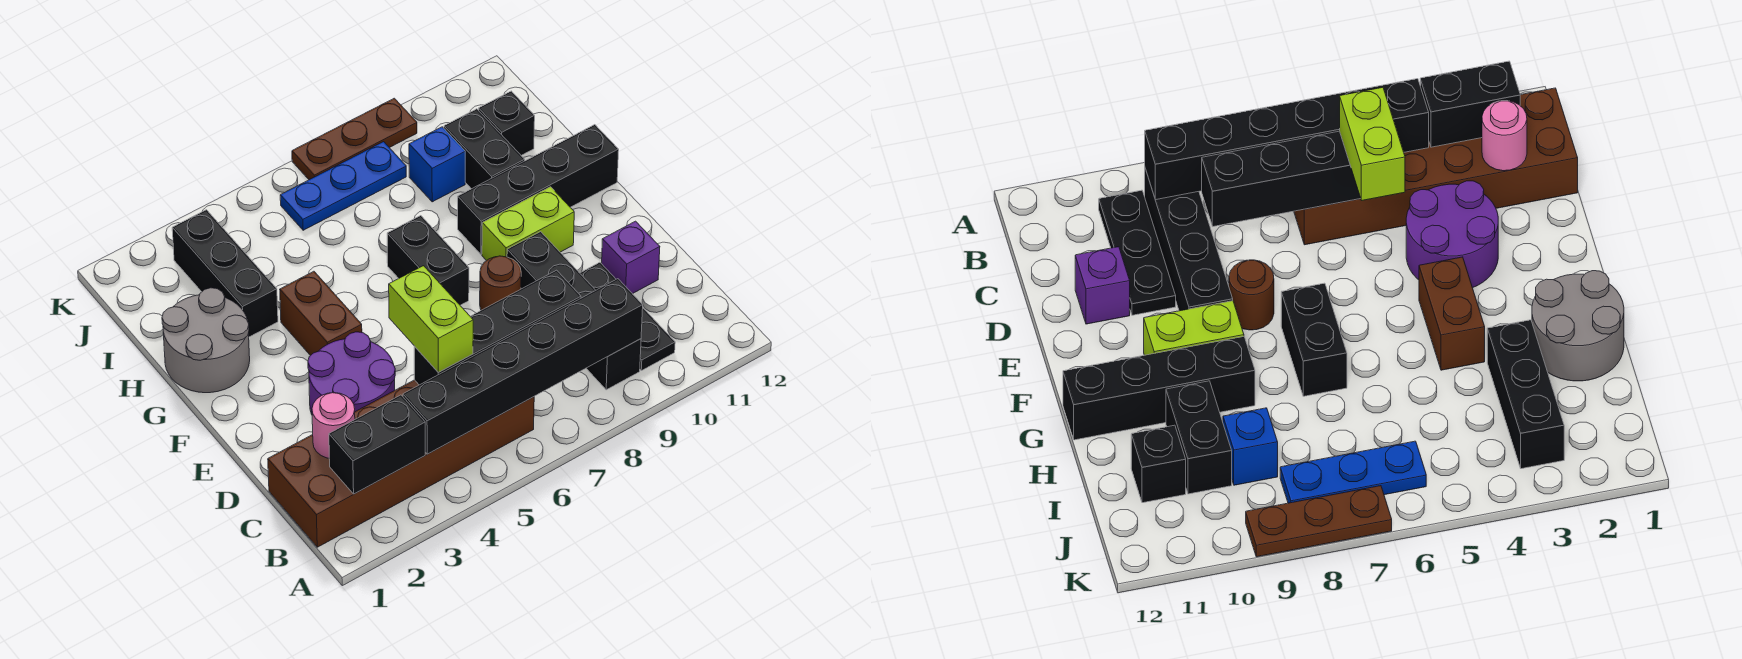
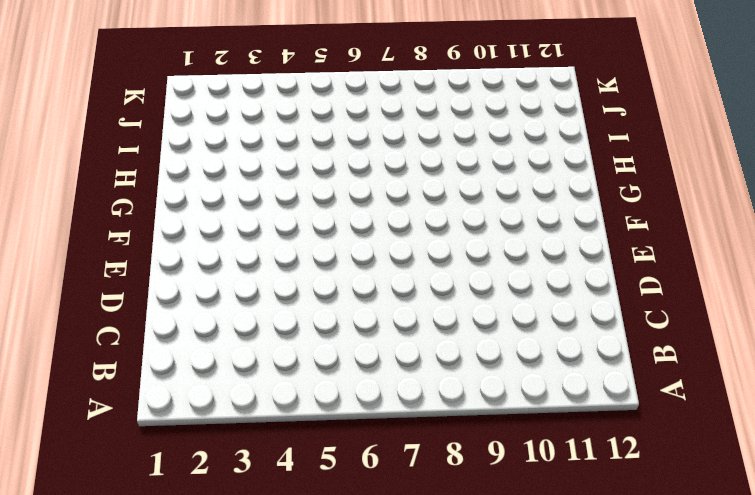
none -> brown 2x6 brick [268,380,534,547]
none -> black 1x4 brick [507,232,641,390]
none -> black 1x3 plate [580,262,675,371]

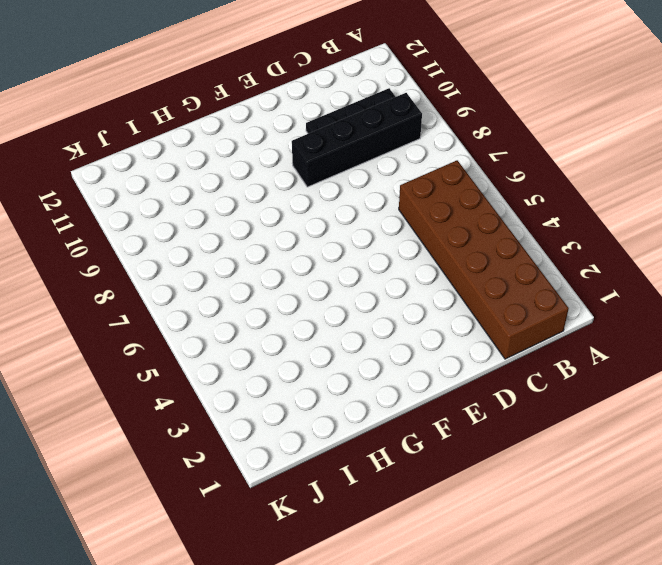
none -> purple 2x2 round brick [308,332,395,414]
none -> purple 1x1 brick [602,221,660,294]
none -> brown 1x1 round brick [480,256,521,310]

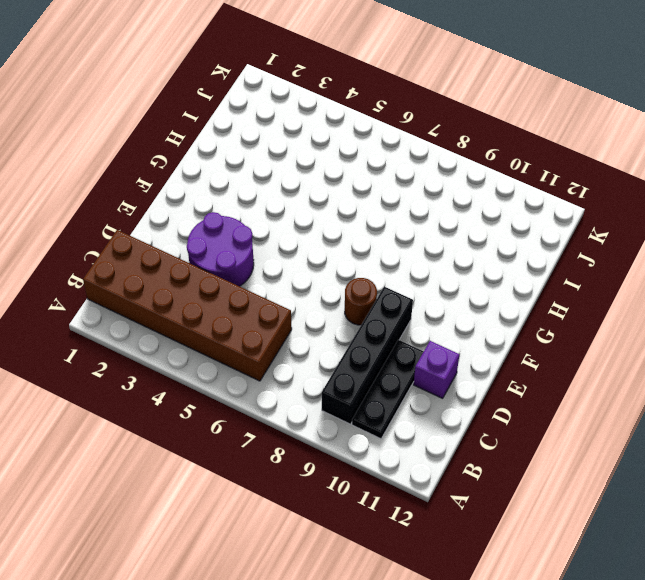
none -> brown 1x2 brick [280,271,362,356]
none -> black 1x2 brick [387,216,469,305]
none -> lime 1x2 brick [482,187,574,261]

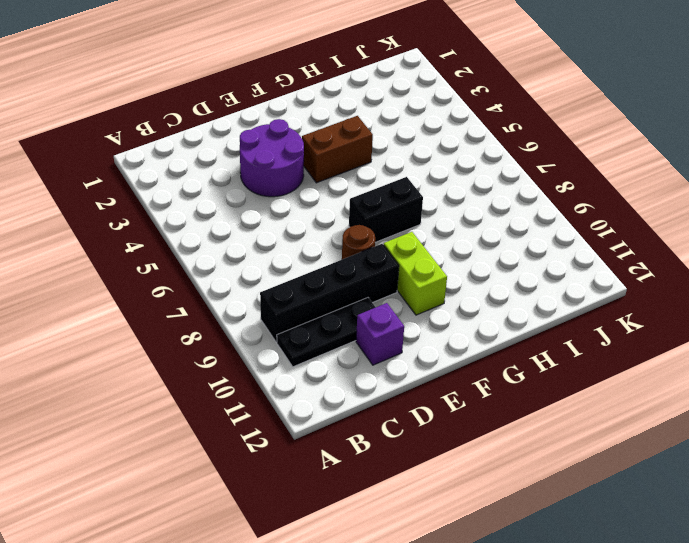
none -> brown 2x6 brick [268,380,534,547]
none -> grey 2x2 round brick [162,288,250,393]
none -> black 1x4 brick [458,125,619,254]

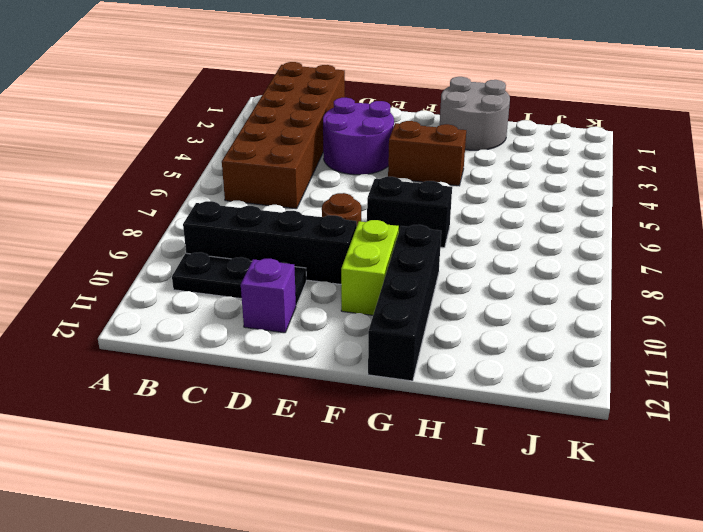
none -> black 1x3 brick [172,210,278,337]
none -> black 1x2 brick [444,109,525,189]
none -> blue 1x1 brick [409,127,465,202]

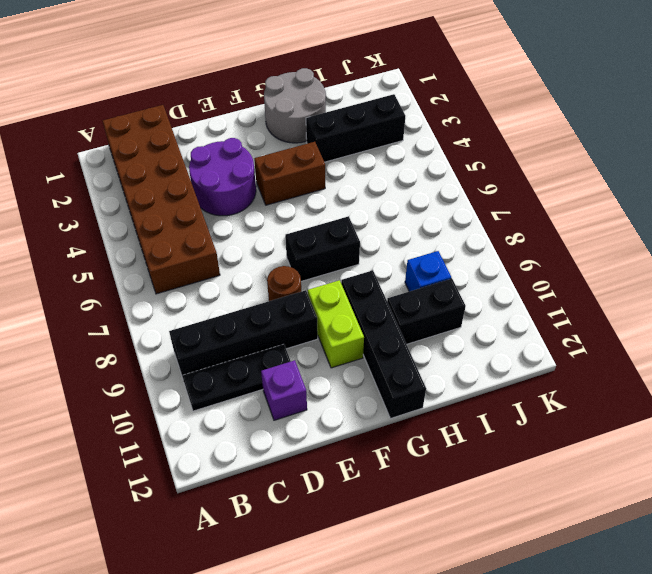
none -> black 1x1 brick [479,91,535,155]
none -> blue 1x3 plate [280,142,406,230]
none -> brown 1x3 plate [292,98,417,180]

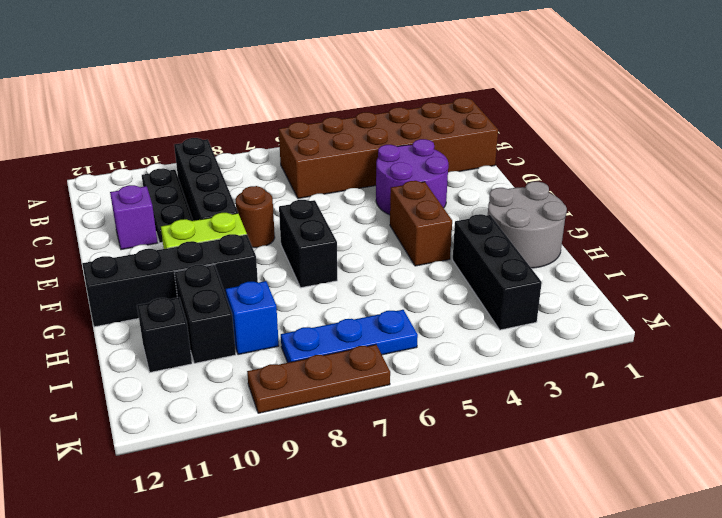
none -> black 1x2 brick [329,395,425,494]
none -> black 1x6 brick [403,279,643,454]
none -> pink 1x1 round brick [312,393,355,458]

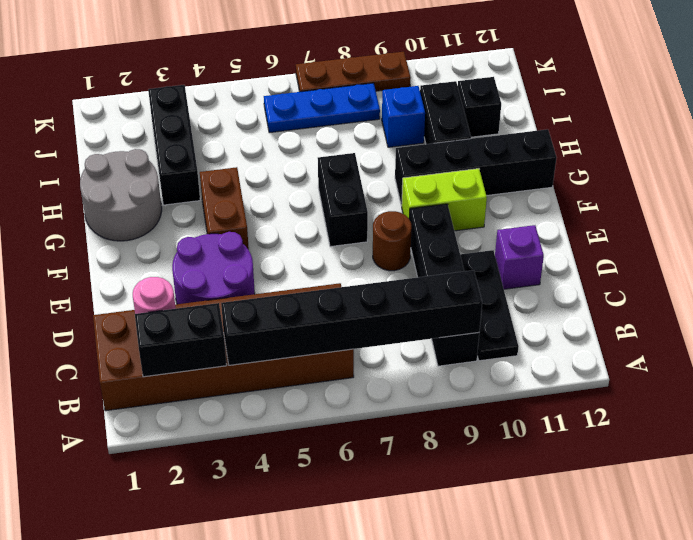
none -> black 1x4 brick [414,270,581,385]
none -> lime 1x2 brick [389,266,473,372]

